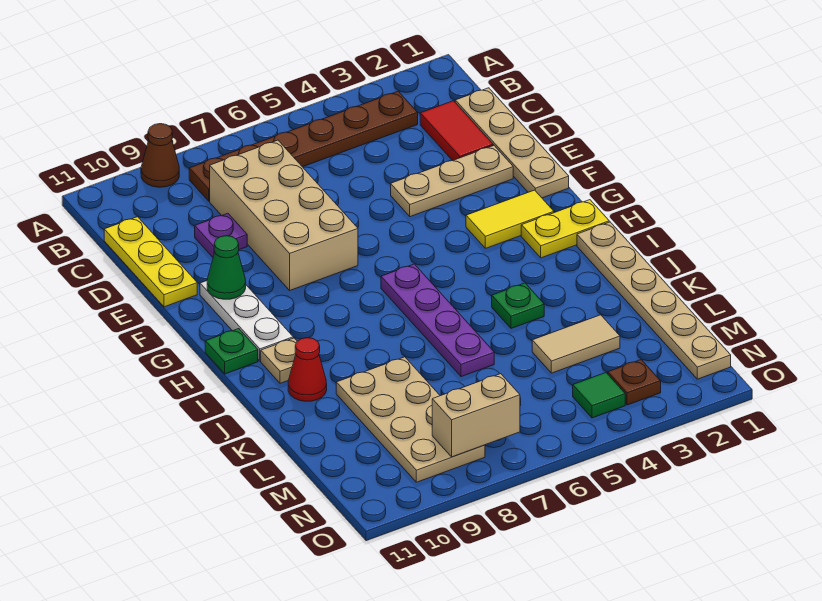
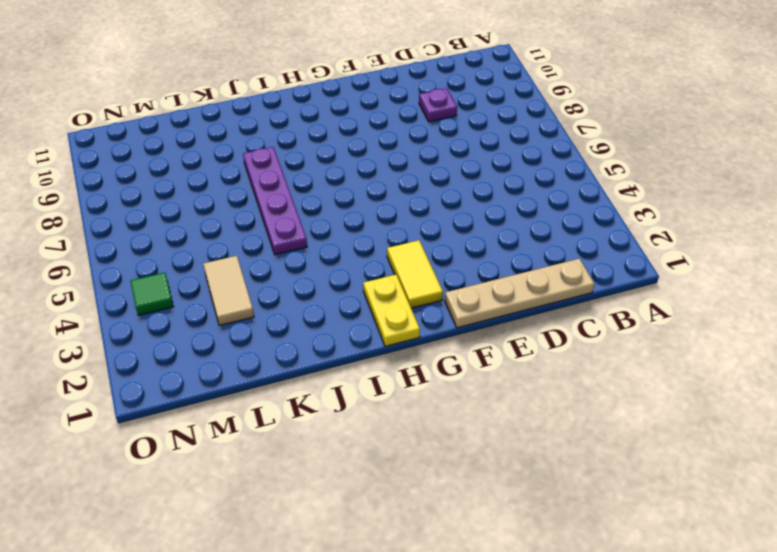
purple 1x4 plate [243,147,307,255] -> purple 1x4 plate turned to [381,264,494,377]
none -> brown 1x1 cone [141,124,179,187]
none -> brown 1x6 plate [189,91,418,201]
none -> red 1x2 tile [420,101,493,161]

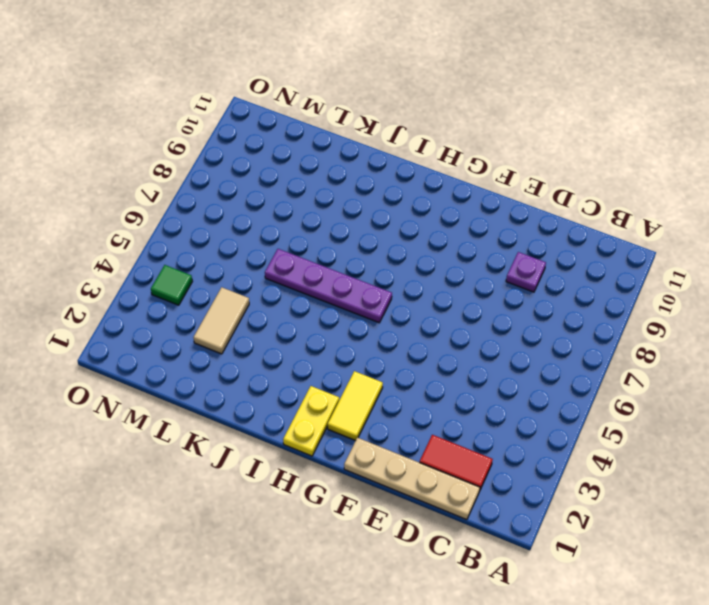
none -> brown 1x1 cone [141,124,179,187]
none -> brown 1x6 plate [189,91,418,201]
none -> tan 2x4 brick [210,140,358,290]

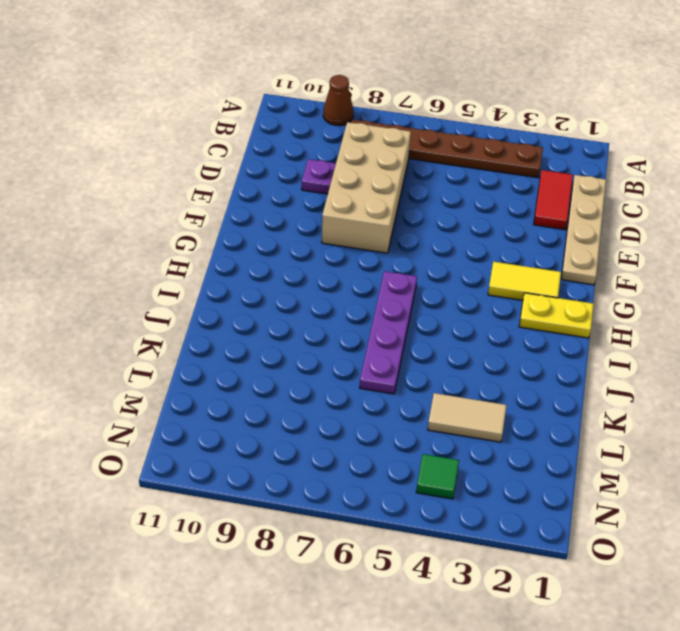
none -> yellow 1x3 plate [104,217,197,307]
none -> tan 1x3 plate [391,145,513,217]
none -> white 1x3 plate [200,281,293,361]

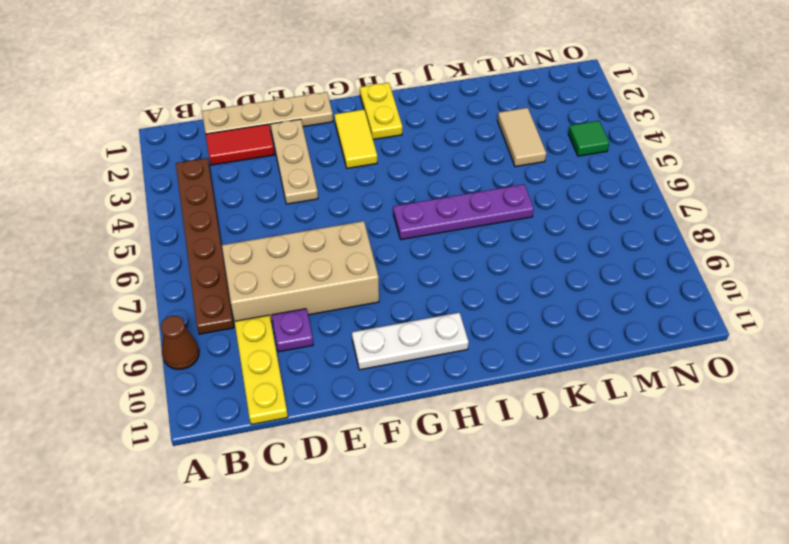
yellow 1x3 plate [235,315,288,425] -> yellow 1x3 plate turned to [104,217,197,307]
none -> green 1x1 plate [205,329,258,374]
none -> tan 1x6 plate [577,222,731,379]
none -> tan 1x1 plate [261,338,297,383]

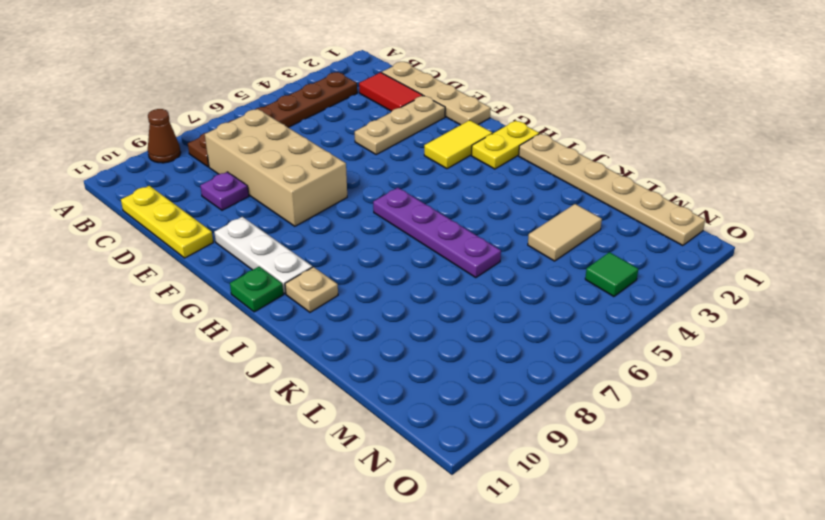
none -> green 1x1 plate [492,283,544,328]
none -> red 1x1 cone [288,338,327,401]
none -> tan 2x4 plate [336,357,485,482]

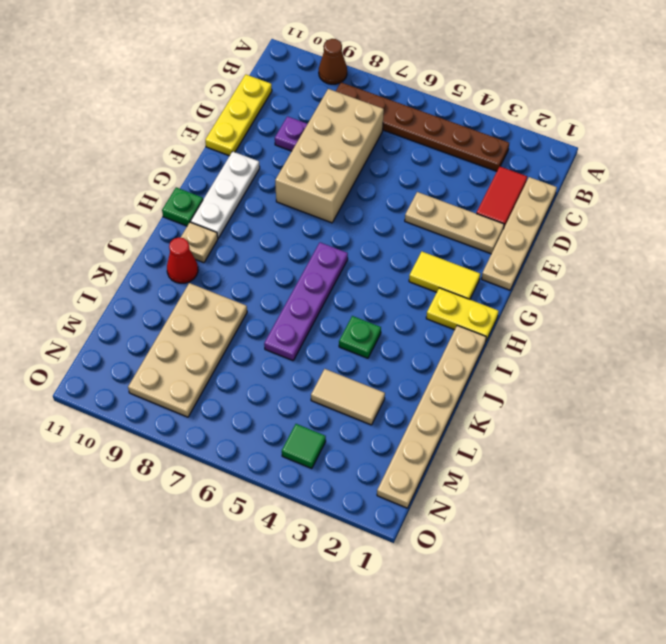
none -> brown 1x1 plate [608,360,661,405]
none -> green 1x1 cone [207,236,246,299]
none -> tan 1x2 brick [432,374,520,457]

